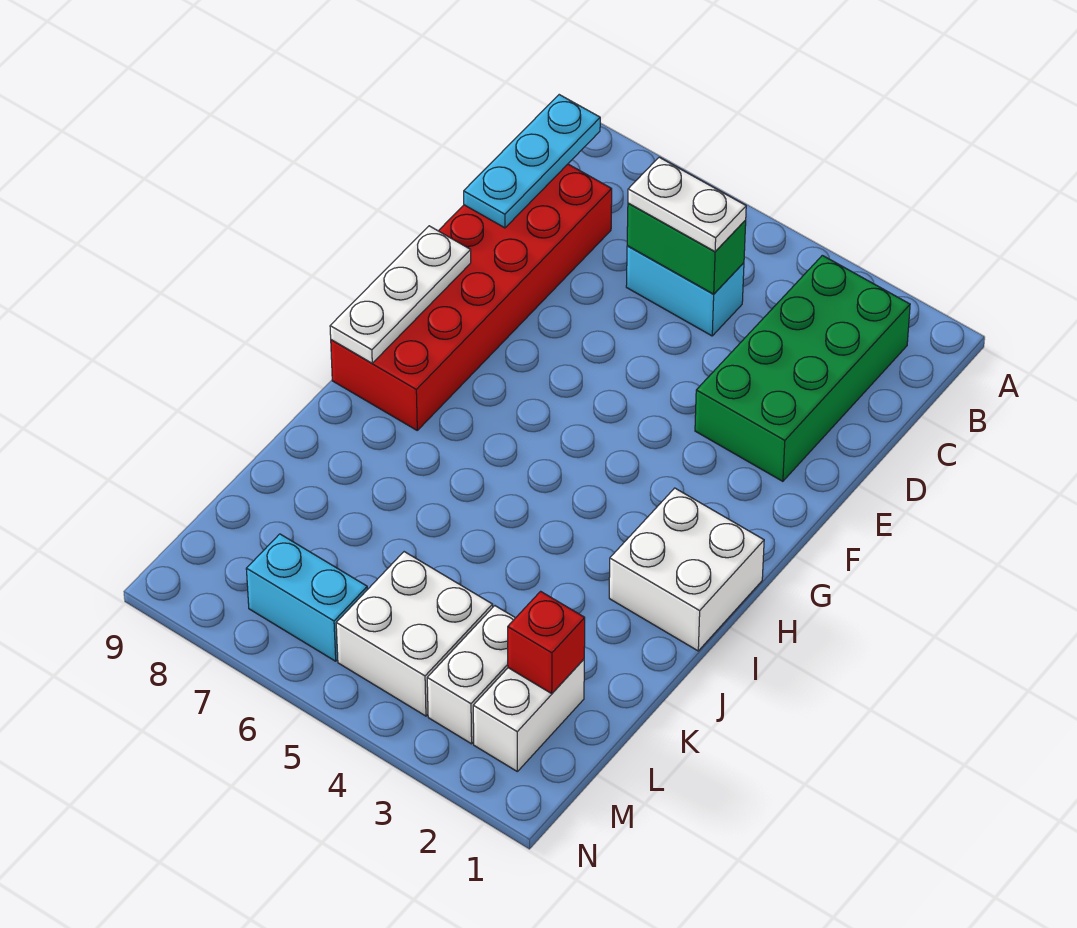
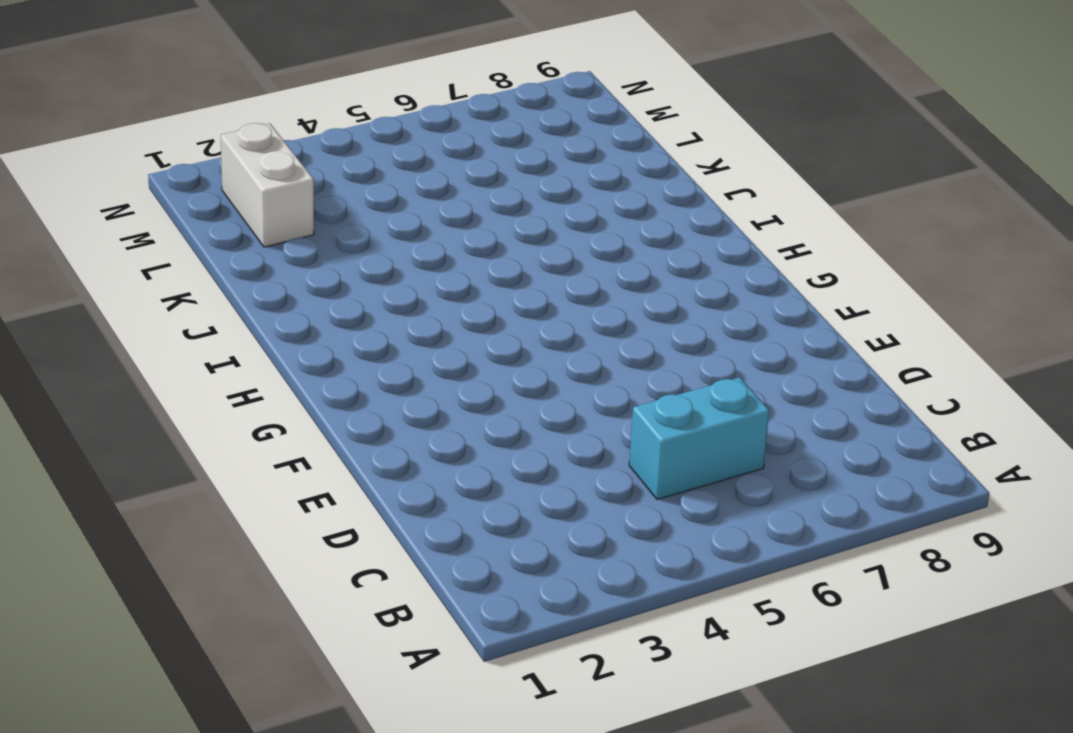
none -> green 2x4 brick [695,255,910,481]
none -> red 2x6 brick [331,164,612,430]
none -> white 2x2 brick [609,488,764,651]

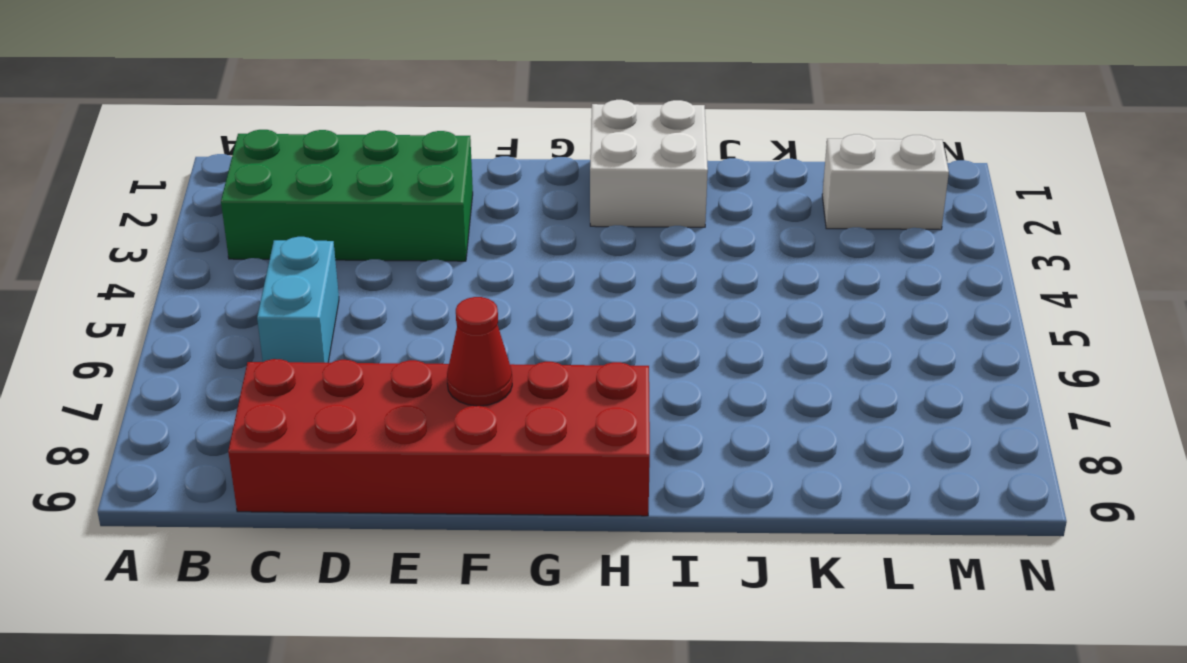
red 1x1 cone [447,297,512,406] -> none
none -> white 1x2 brick [427,606,515,744]
none -> white 2x2 brick [336,552,493,716]
none -> cyan 1x2 brick [246,534,367,661]

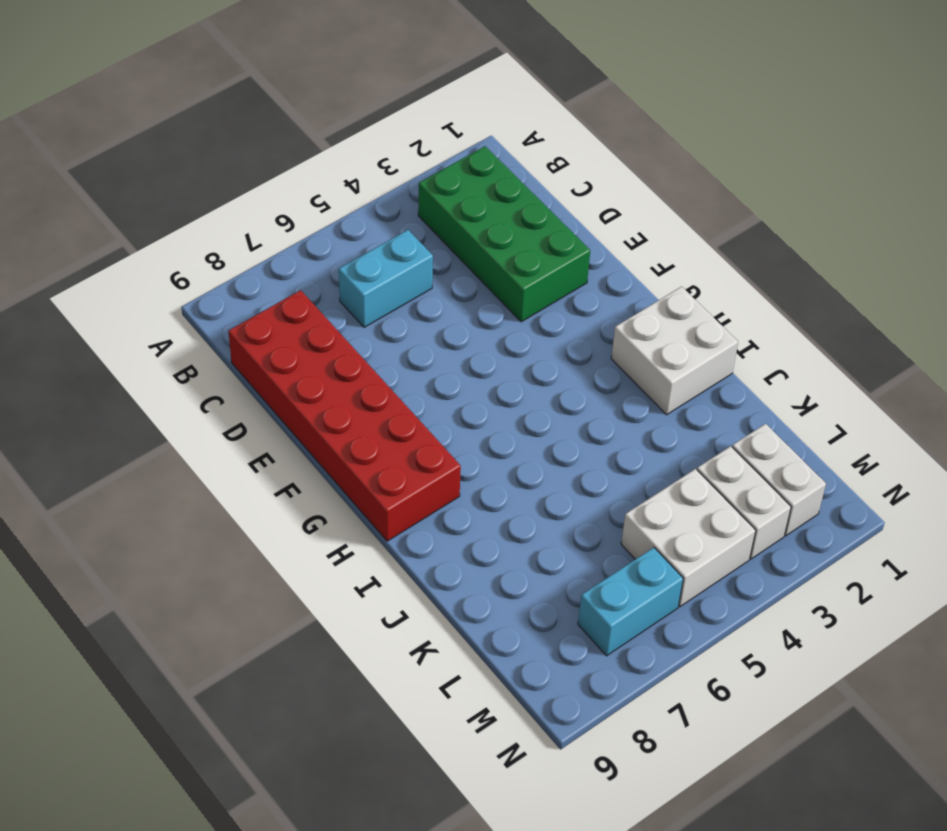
none -> cyan 1x3 plate [464,95,600,228]
none -> green 1x2 brick [627,203,746,294]
none -> white 1x3 plate [330,226,471,363]

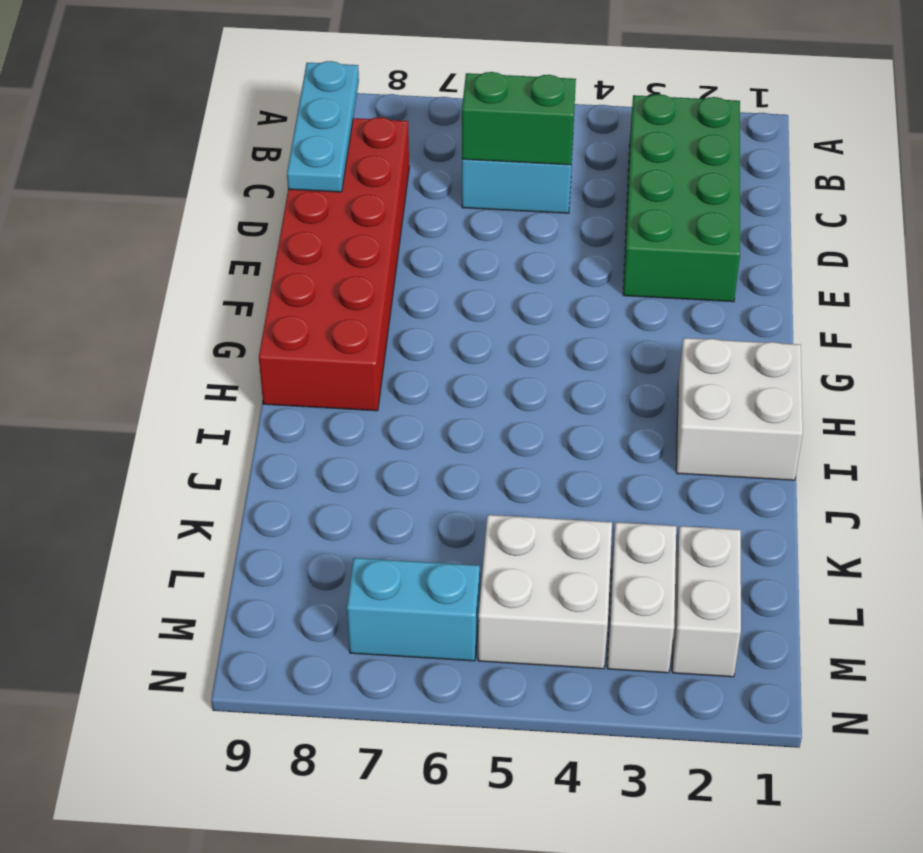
none -> white 1x3 plate [330,226,471,363]
none -> red 1x1 brick [508,591,585,694]
none -> white 1x2 plate [628,157,746,251]

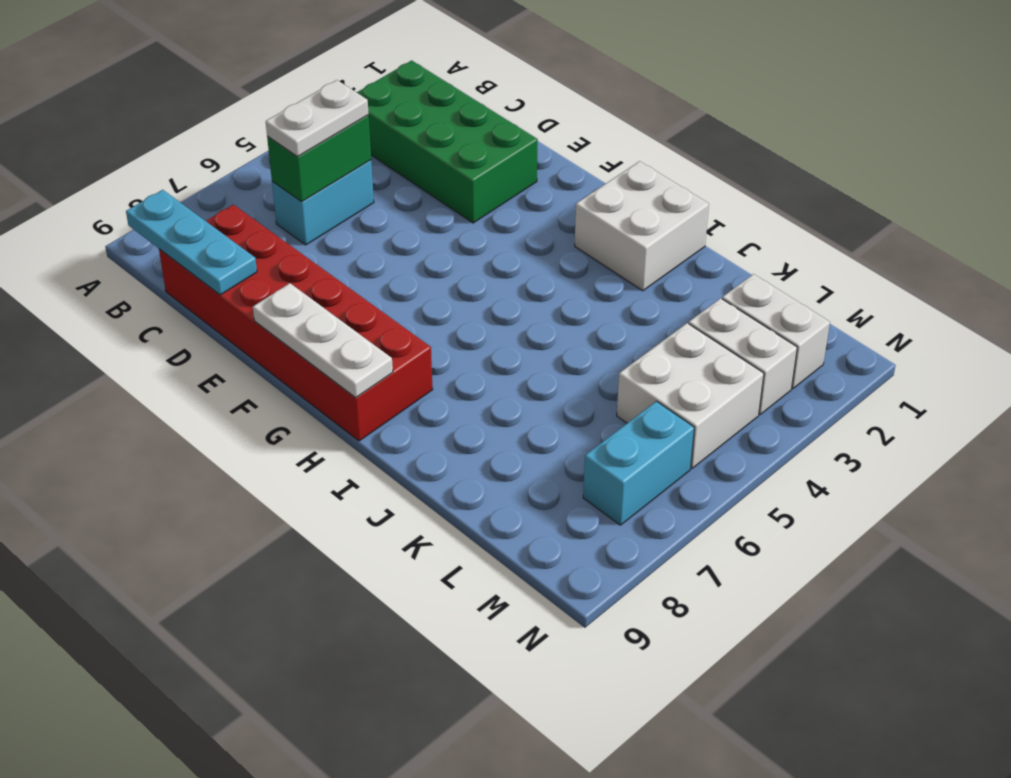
none -> red 1x1 brick [508,591,585,694]

